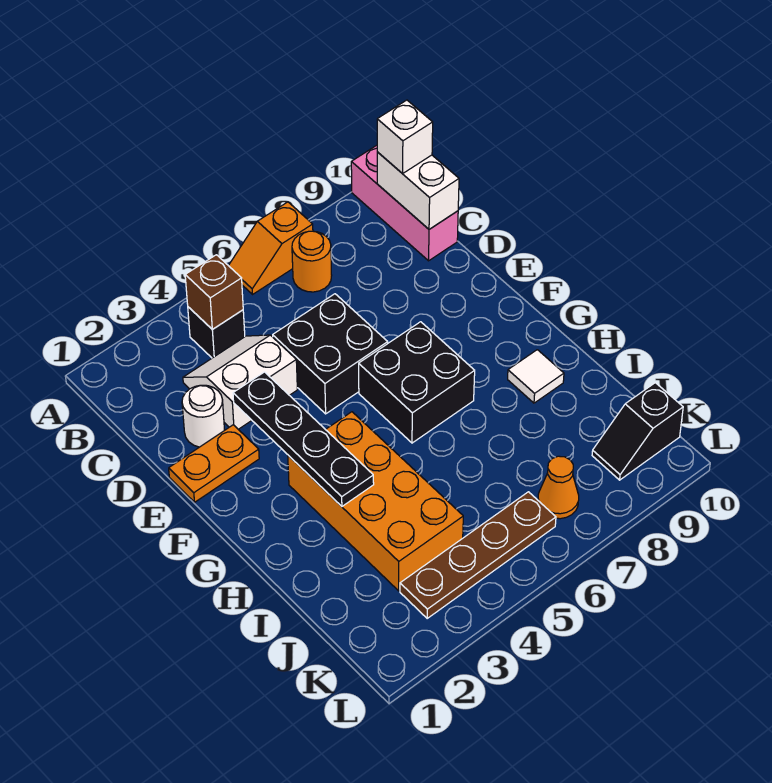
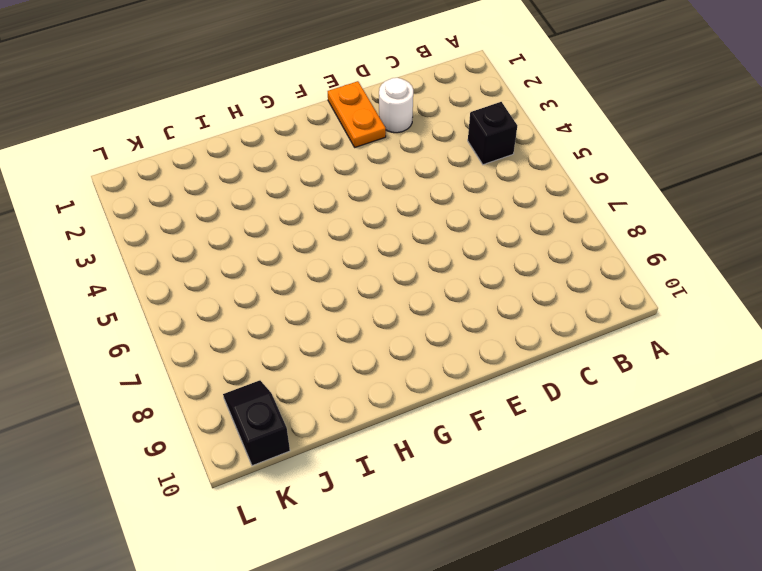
none -> orange 1x2 slope [229,202,313,294]
none -> pink 1x3 brick [351,145,458,261]
none -> orange 1x1 round brick [292,231,332,292]

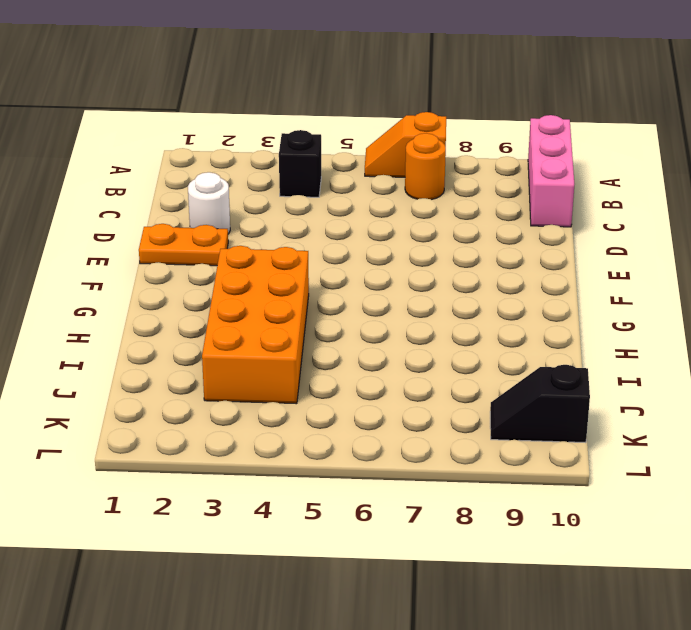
none -> white 2x2 slope [183,335,297,429]
none -> black 2x2 brick [273,294,388,414]
none -> black 2x2 brick [359,322,475,443]

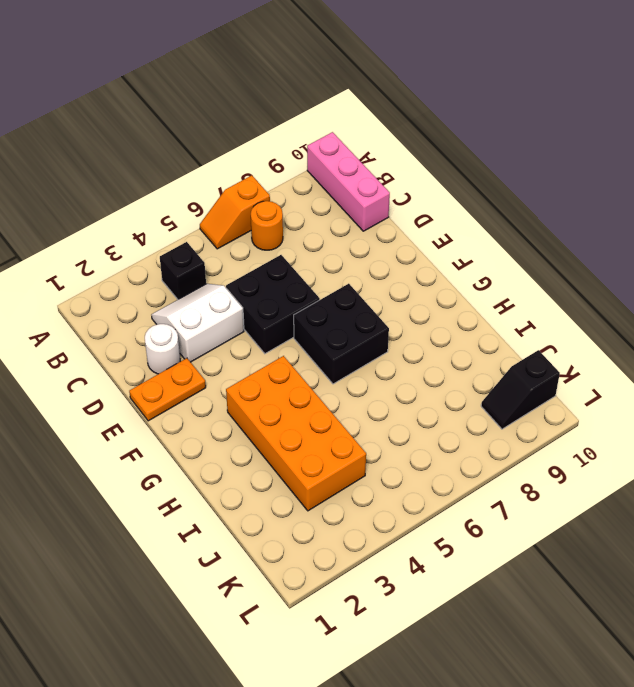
none -> white 1x1 tile [508,350,564,403]
none -> brown 1x4 plate [400,492,556,618]
none -> orange 1x1 cone [538,456,579,519]

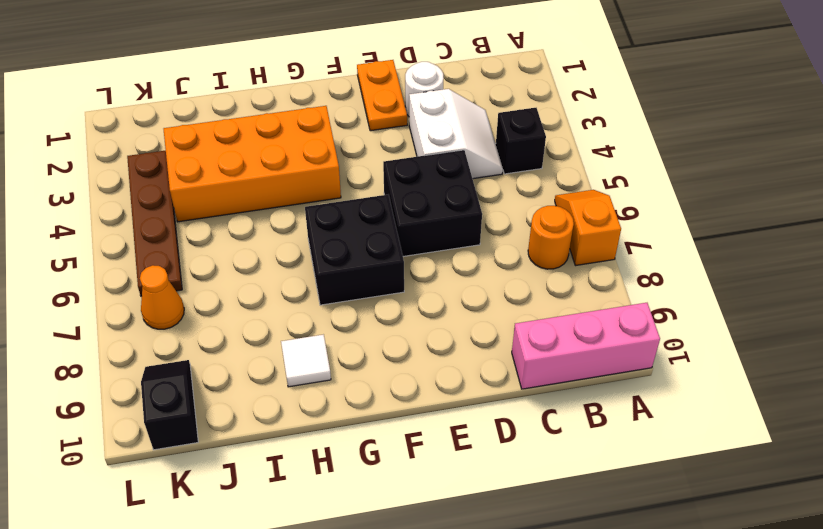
none -> brown 1x1 brick [185,255,243,329]
none -> white 1x2 brick [377,152,459,229]
none -> black 1x4 plate [233,372,374,506]

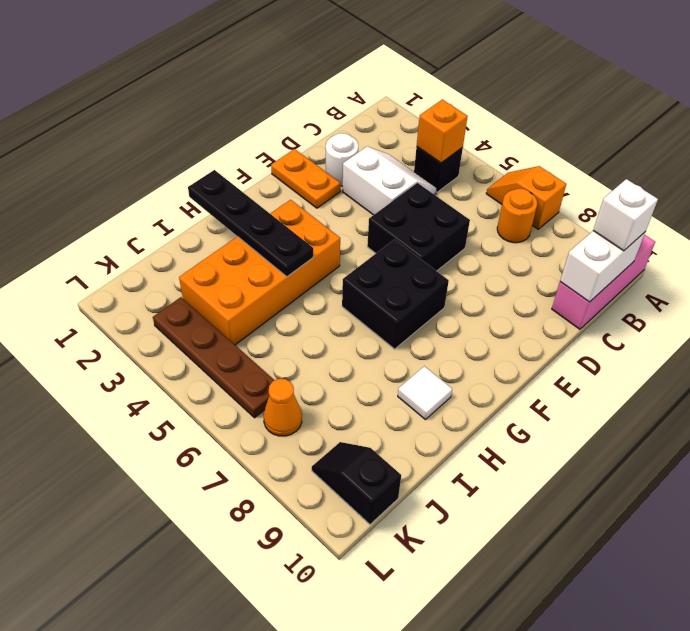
orange 1x1 brick [417,99,468,163] -> brown 1x1 brick [185,255,243,329]
black 1x4 plate [188,170,313,277] -> black 1x4 plate turned to [233,372,374,506]

